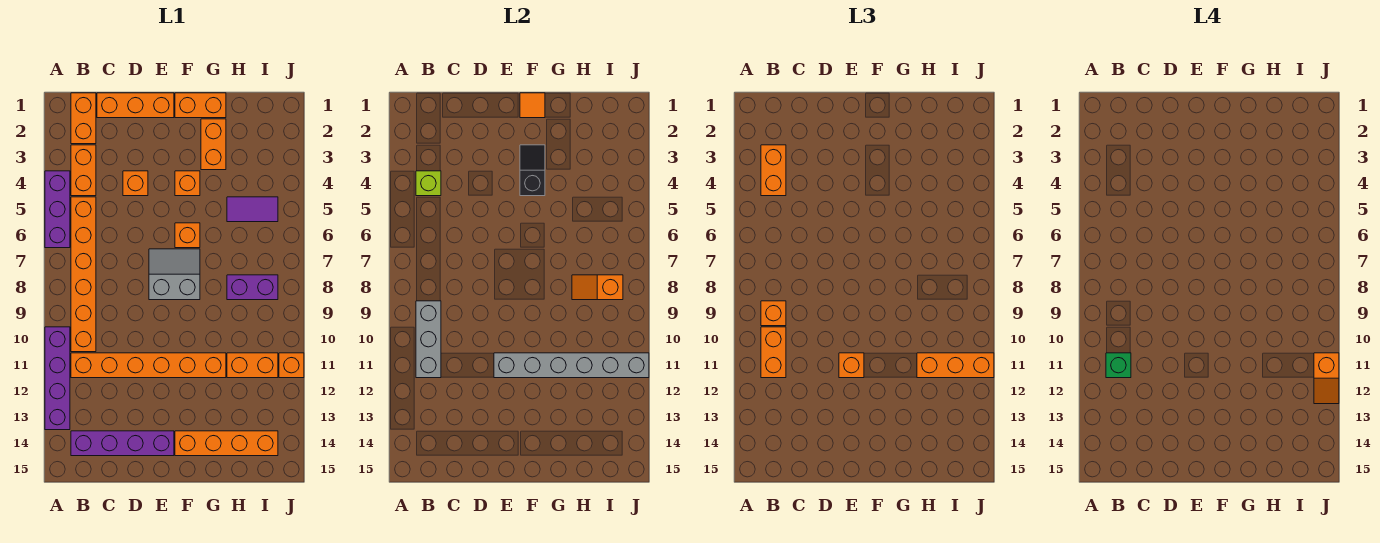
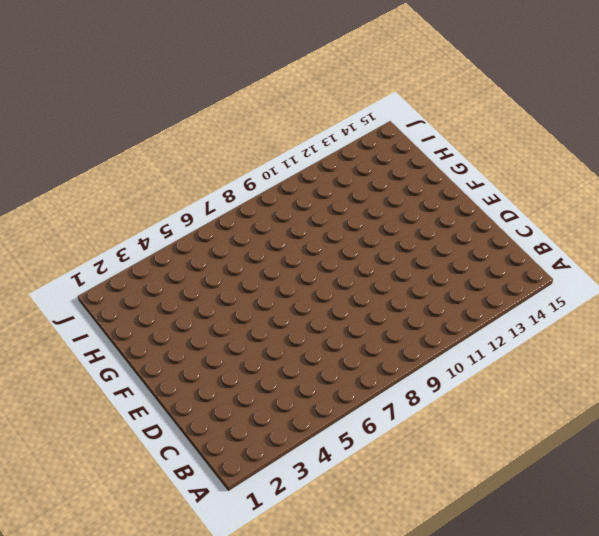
none -> purple 1x3 brick [45,171,70,248]
none -> purple 1x4 brick [45,327,70,430]
none -> orange 1x2 brick [71,93,96,144]
none -> orange 1x2 brick [71,145,96,196]

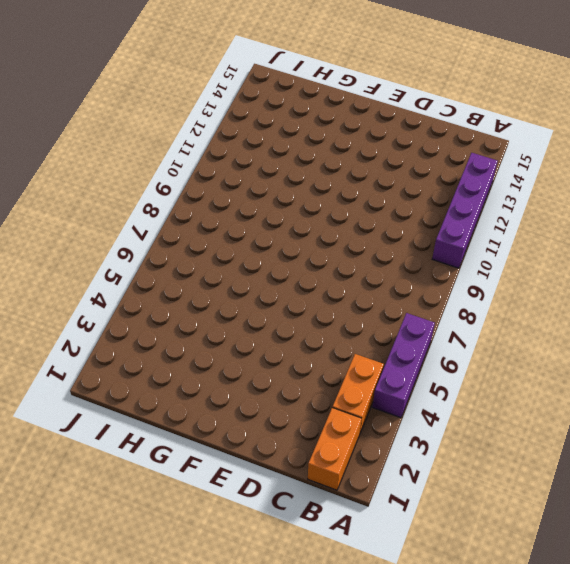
none -> orange 1x6 brick [71,197,96,352]
none -> orange 1x6 brick [71,353,226,378]
none -> purple 1x4 brick [71,431,174,456]
none -> orange 1x3 brick [97,93,174,118]

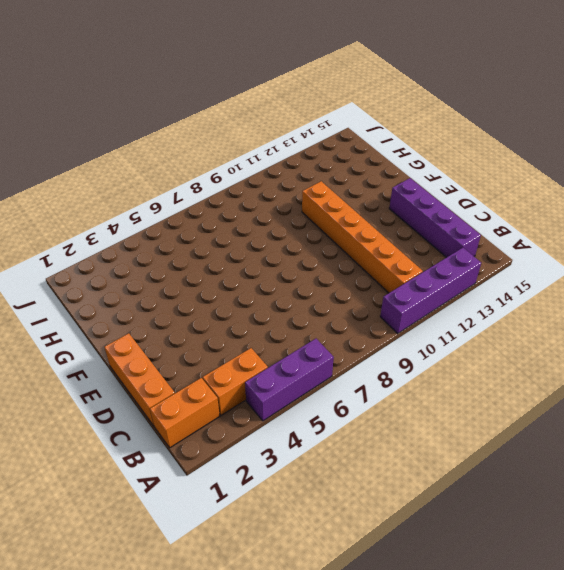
none -> orange 1x6 brick [71,197,96,352]
none -> orange 1x1 brick [123,171,148,196]
none -> grey 2x2 slope [149,249,200,300]
none -> orange 1x2 brick [175,93,226,118]

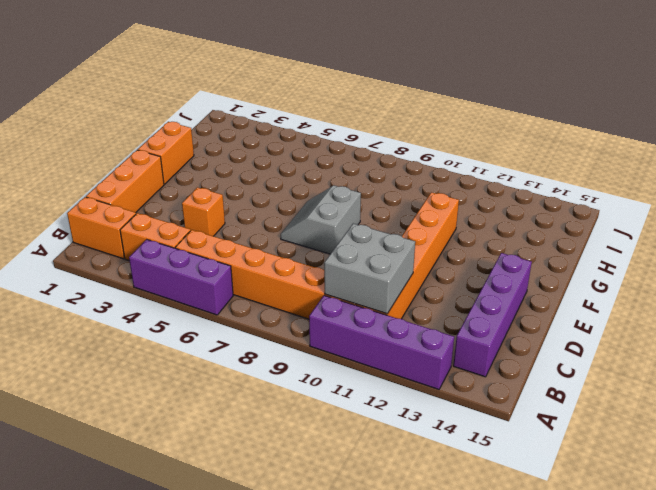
grey 2x2 brick [324,224,415,314] -> grey 1x3 brick [416,301,441,378]
none -> orange 1x1 brick [175,171,200,196]
none -> orange 1x1 brick [175,223,200,248]
none -> orange 1x4 brick [175,431,278,456]
none -> orange 1x2 brick [201,119,226,170]

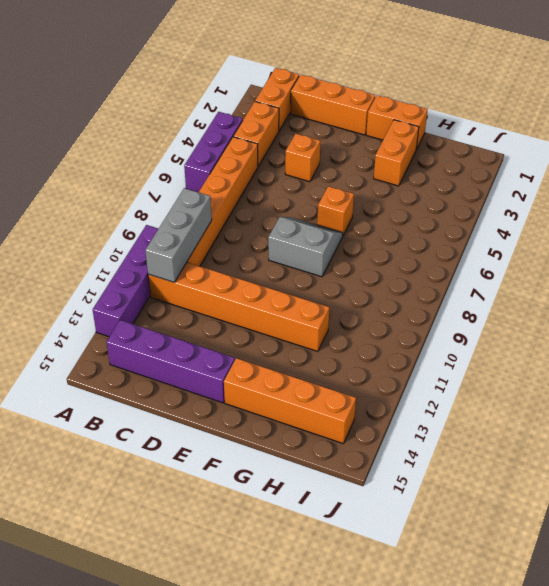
none -> orange 1x1 brick [175,171,200,196]
none -> purple 1x2 tile [227,197,278,222]
none -> purple 1x2 brick [227,275,278,300]
none -> orange 1x2 brick [227,353,278,378]

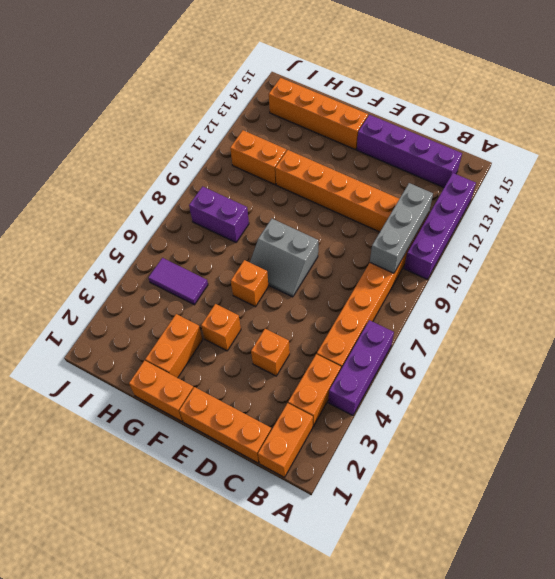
none -> orange 1x1 brick [279,353,304,378]
none -> lime 1x1 brick [416,171,441,196]
none -> grey 1x6 brick [494,353,649,378]
none -> orange 1x1 tile [520,93,545,118]

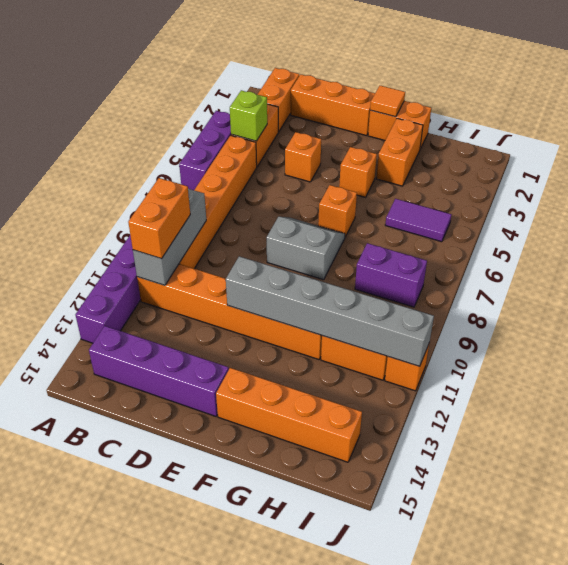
none -> black 1x2 slope [520,145,545,196]
none -> orange 1x2 slope [572,275,623,300]
none -> orange 1x2 brick [761,145,786,196]
none -> orange 1x1 brick [761,301,786,326]

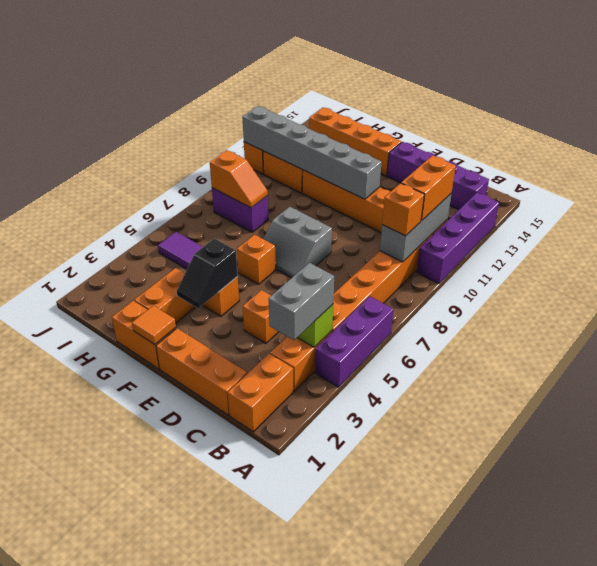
grey 1x2 brick [268,263,334,340] -> orange 1x2 brick [761,145,786,196]
none -> orange 1x1 brick [839,353,864,378]
none -> orange 1x3 brick [917,353,994,378]
none -> green 1x1 brick [1106,353,1131,378]
none -> orange 1x2 slope [1314,353,1339,404]

